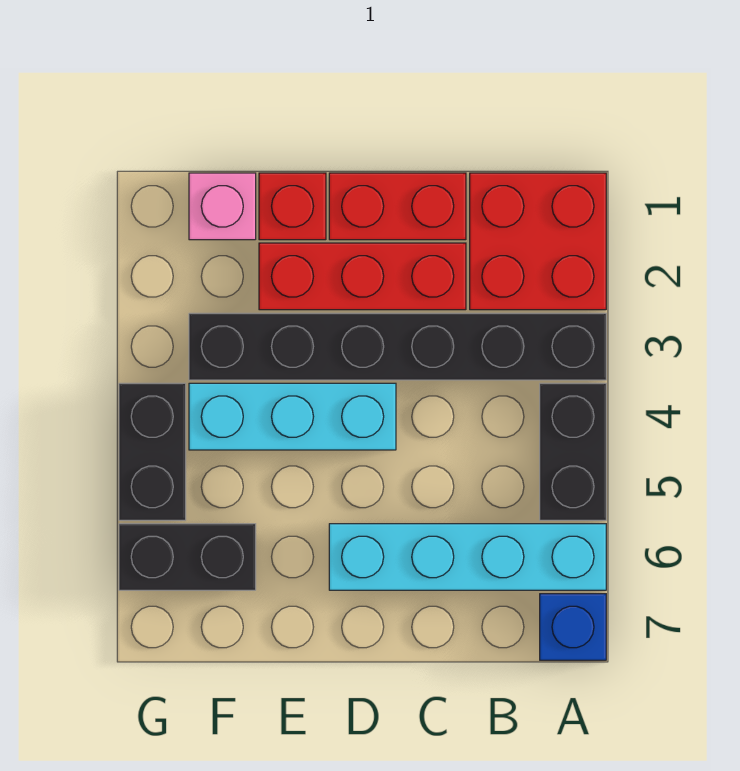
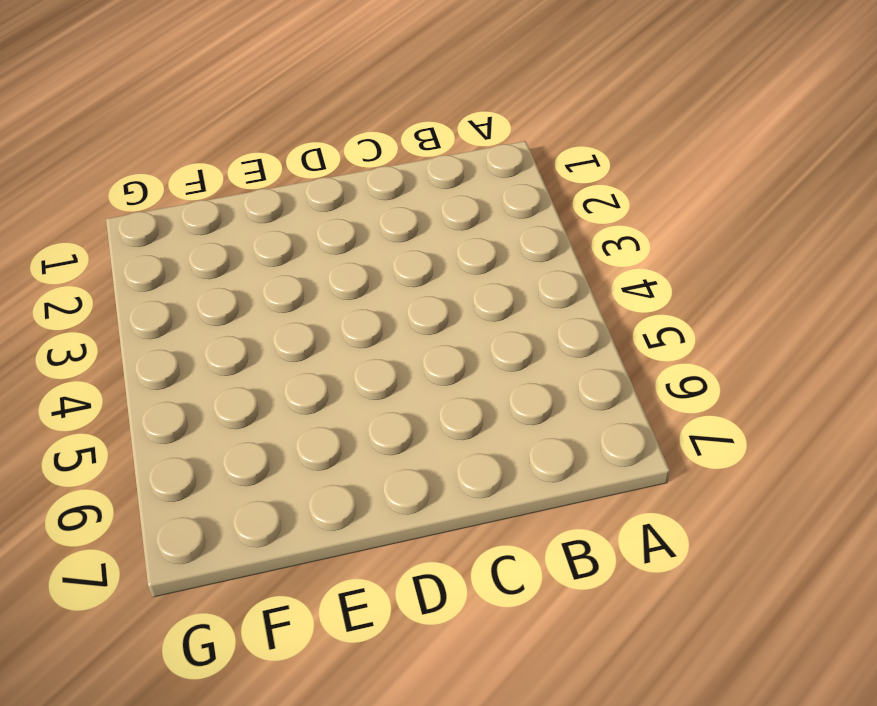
none -> red 2x2 brick [470,173,606,310]
none -> black 1x6 brick [189,313,606,380]
none -> black 1x2 brick [540,383,606,520]

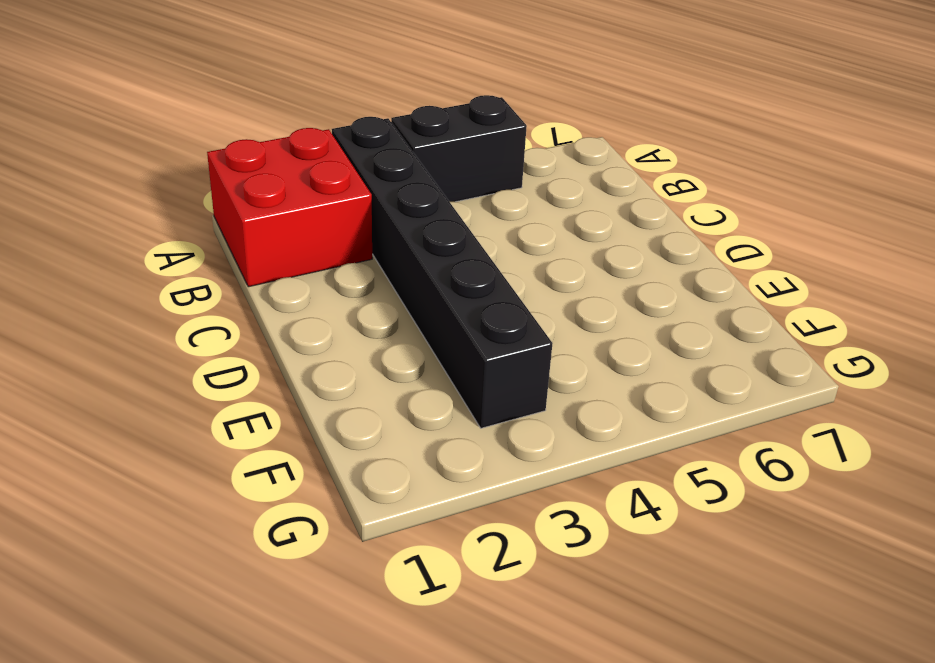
none -> cyan 1x4 brick [329,524,606,590]
none -> blue 1x1 brick [540,594,606,660]
none -> red 1x2 brick [329,173,466,240]

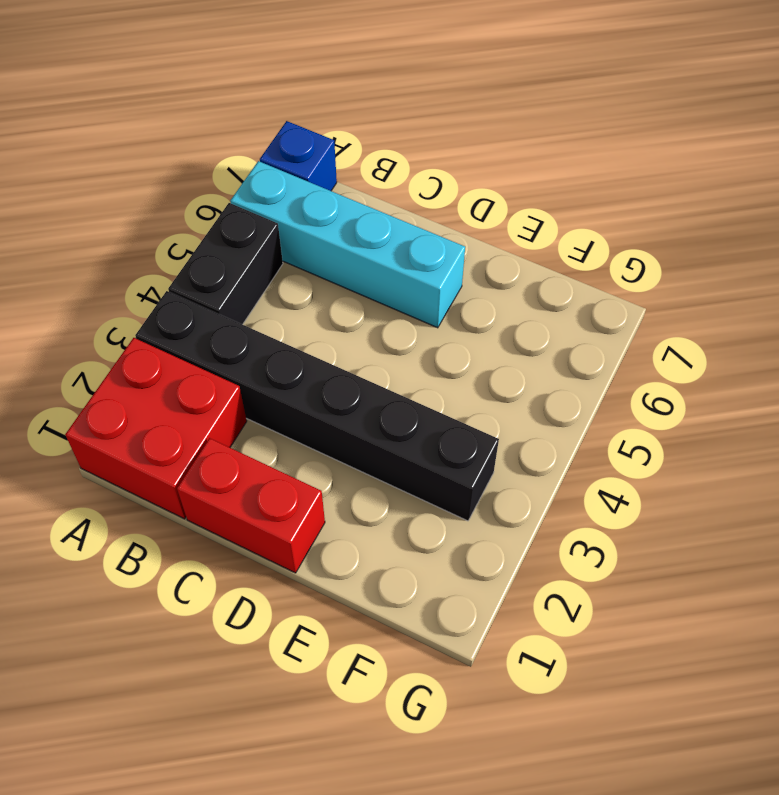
none -> red 1x3 brick [259,243,466,310]
none -> cyan 1x3 brick [189,383,396,450]
none -> red 1x1 brick [259,173,326,240]

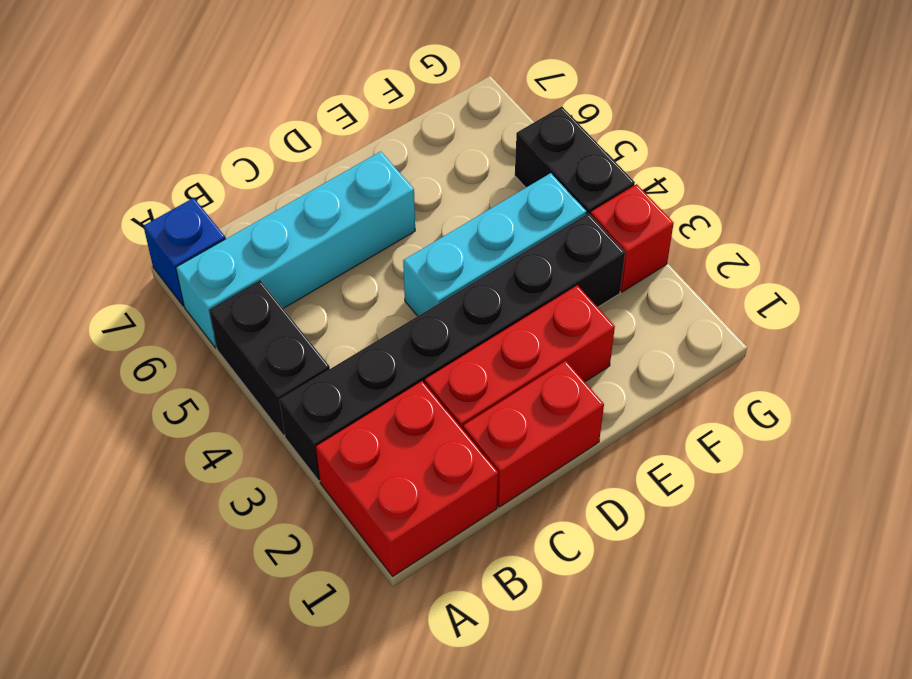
red 1x1 brick [590,184,674,292] -> red 1x1 brick moved to [259,173,326,240]
none -> pink 1x1 brick [189,173,256,240]
none -> black 1x2 brick [119,524,256,590]

